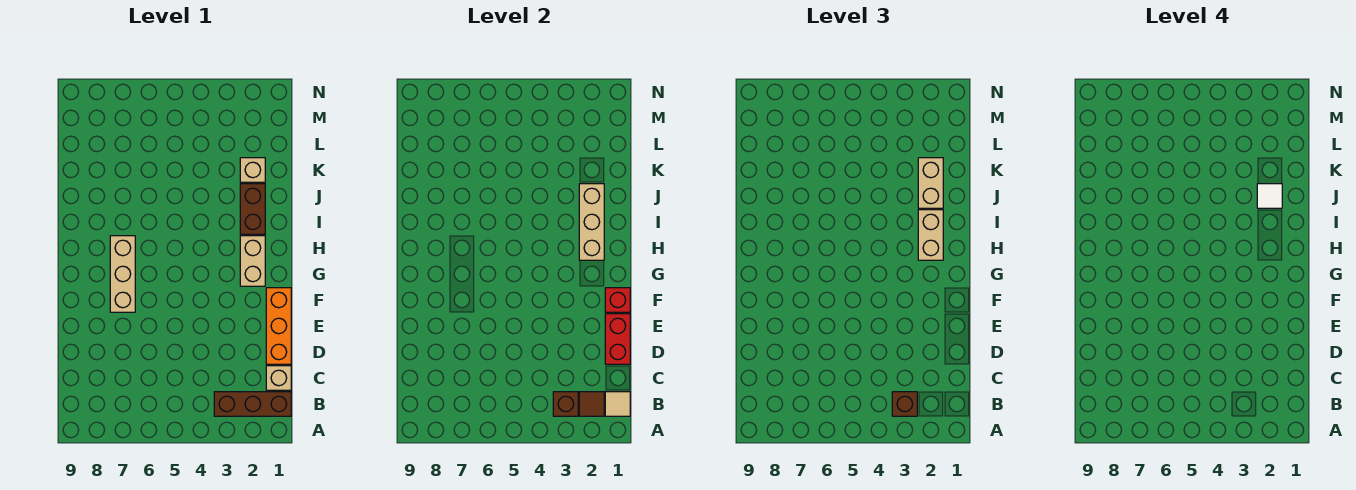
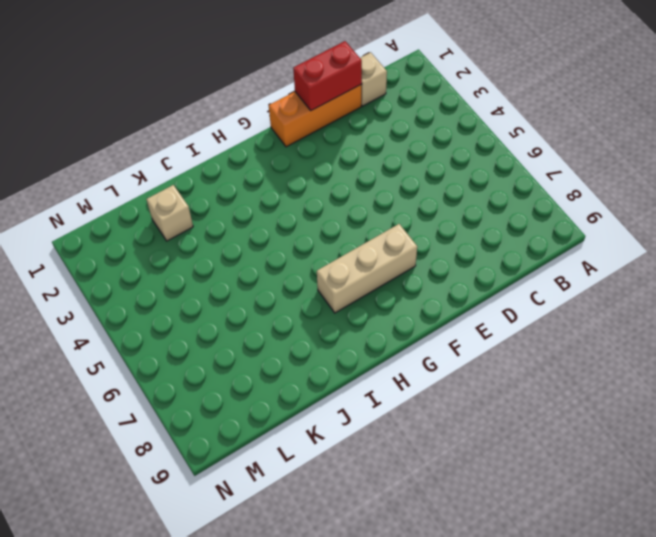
none -> brown 1x3 brick [214,392,291,416]
none -> tan 1x2 brick [240,236,265,286]
none -> brown 1x2 brick [240,184,265,234]

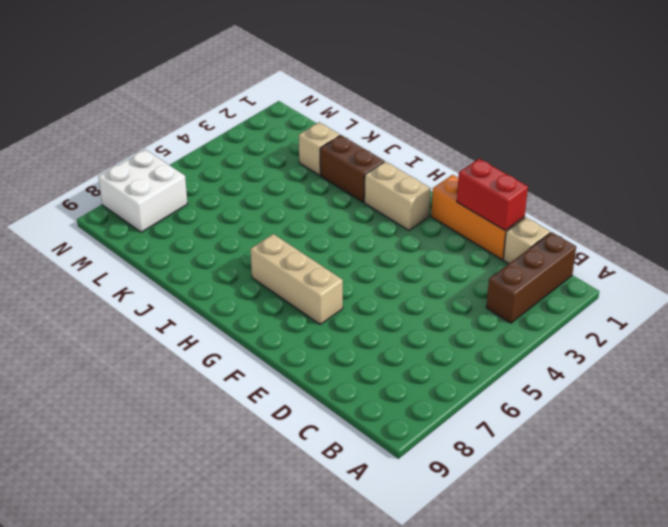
white 2x2 brick [98,149,187,232] -> none
none -> tan 1x1 tile [605,392,630,416]
none -> brown 1x1 tile [579,392,604,416]
none -> brown 1x1 brick [553,392,578,416]

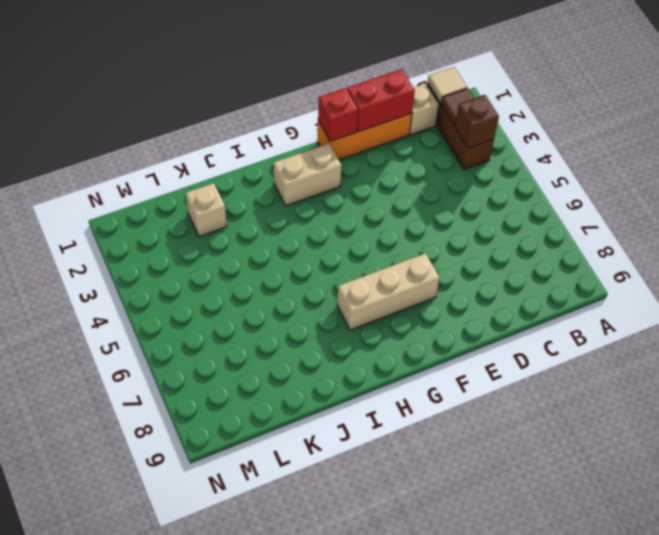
none -> brown 1x2 brick [240,184,265,234]
none -> tan 1x3 brick [579,184,604,260]
none -> brown 1x1 brick [892,392,917,416]

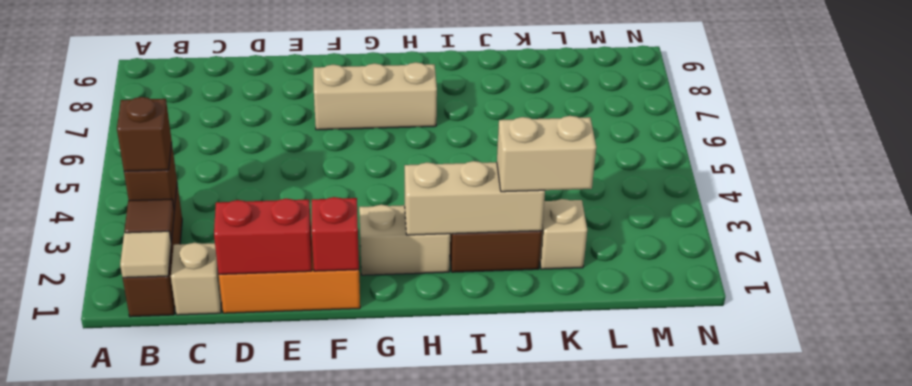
none -> tan 1x2 brick [918,210,943,260]
none -> white 1x1 tile [1257,184,1282,208]

